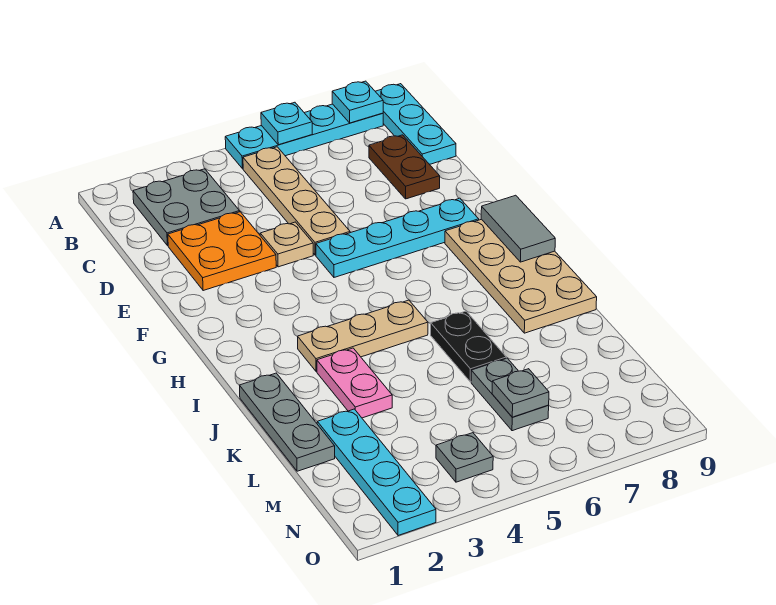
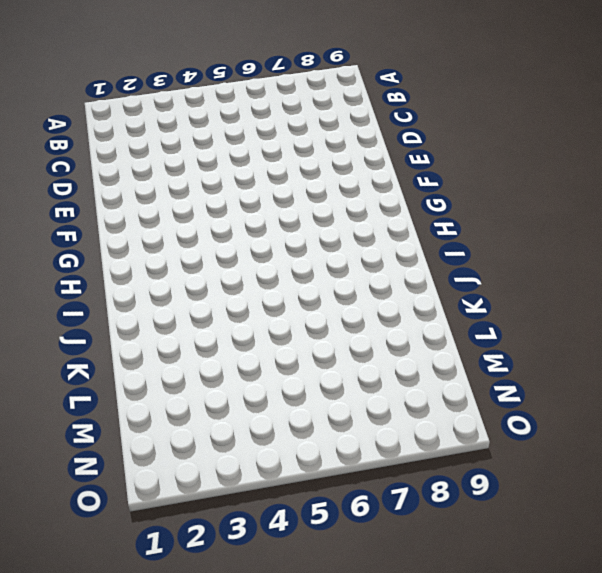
none -> cyan 1x4 plate [225,104,383,169]
none -> cyan 1x3 plate [375,84,456,164]
none -> grey 2x2 plate [133,169,240,246]

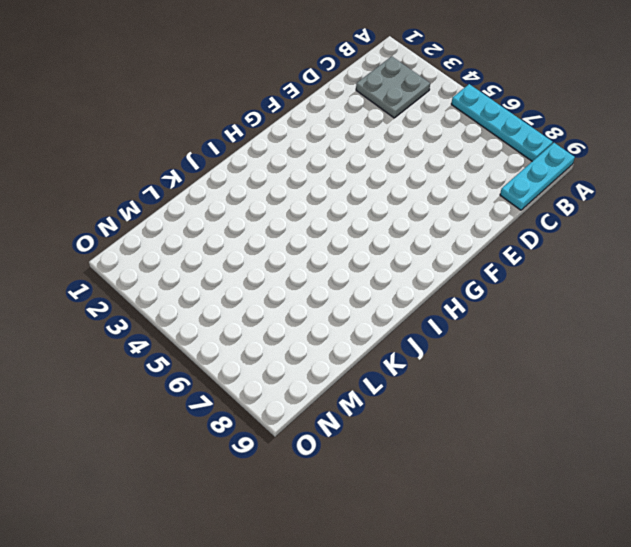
none -> tan 1x4 plate [243,147,350,255]
none -> brown 1x2 plate [369,135,440,199]
none -> orange 2x2 plate [168,212,276,291]

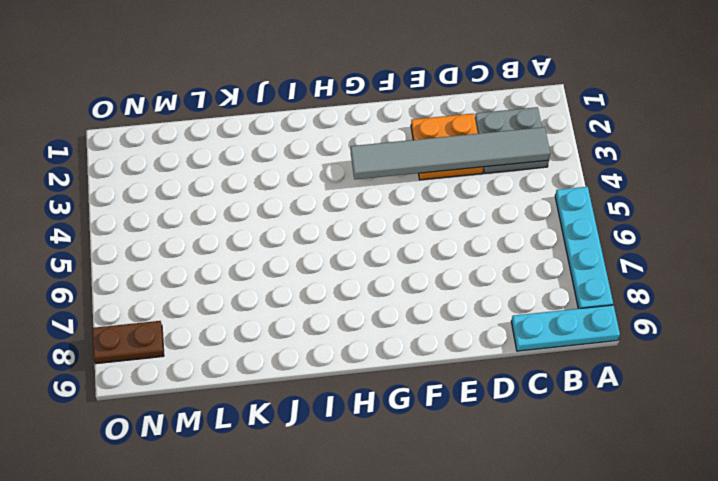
grey 1x6 tile [351,127,550,179] -> none
brown 1x2 plate [92,321,164,364] -> brown 1x2 plate moved to [369,135,440,199]
none -> tan 1x4 plate [243,147,350,255]
none -> tan 1x1 plate [260,222,313,267]
none -> cyan 1x4 plate [316,198,479,277]

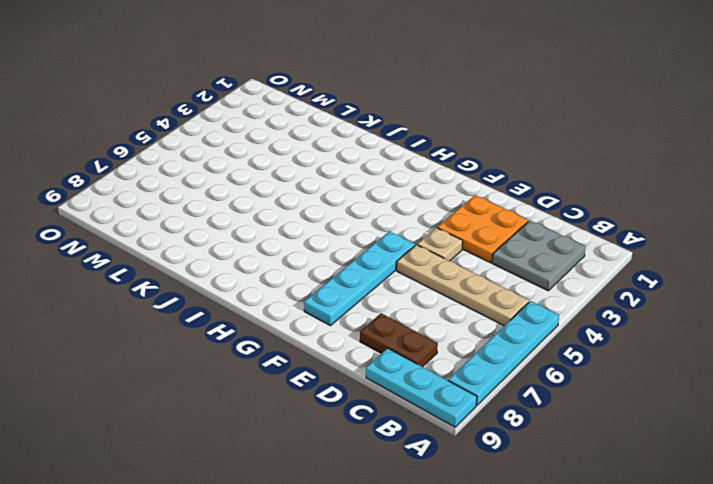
none -> tan 2x4 plate [445,219,597,333]
none -> tan 1x3 plate [298,300,428,372]
none -> grey 1x3 plate [240,373,335,471]

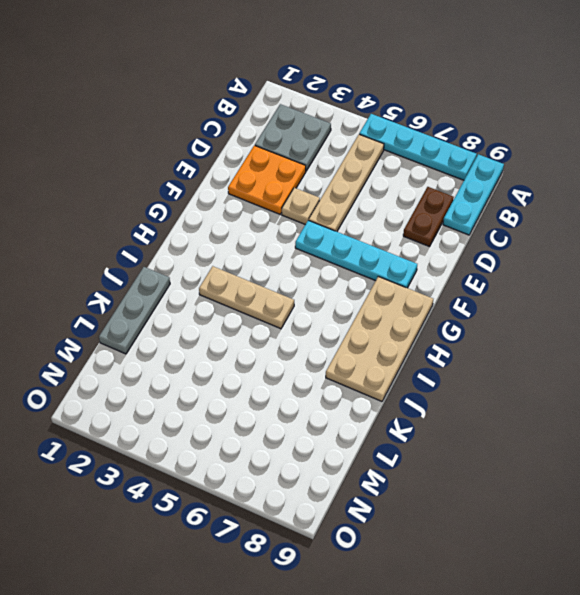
none -> pink 1x2 plate [317,348,392,418]
none -> black 1x2 plate [431,311,506,382]
none -> cyan 1x4 plate [317,409,436,536]

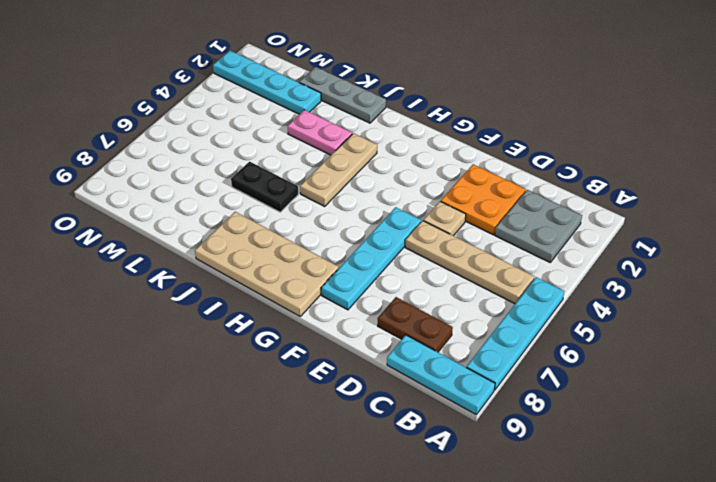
none -> grey 1x2 plate [471,358,549,431]
none -> grey 1x1 plate [436,433,493,482]
none -> cyan 1x1 plate [261,102,312,145]

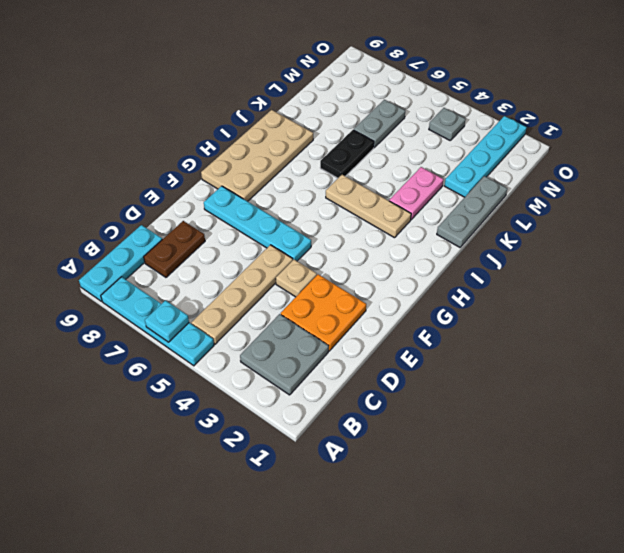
none -> cyan 1x1 plate [332,81,383,123]
none -> grey 1x2 tile [481,195,555,262]
none -> grey 1x1 plate [492,369,549,417]

